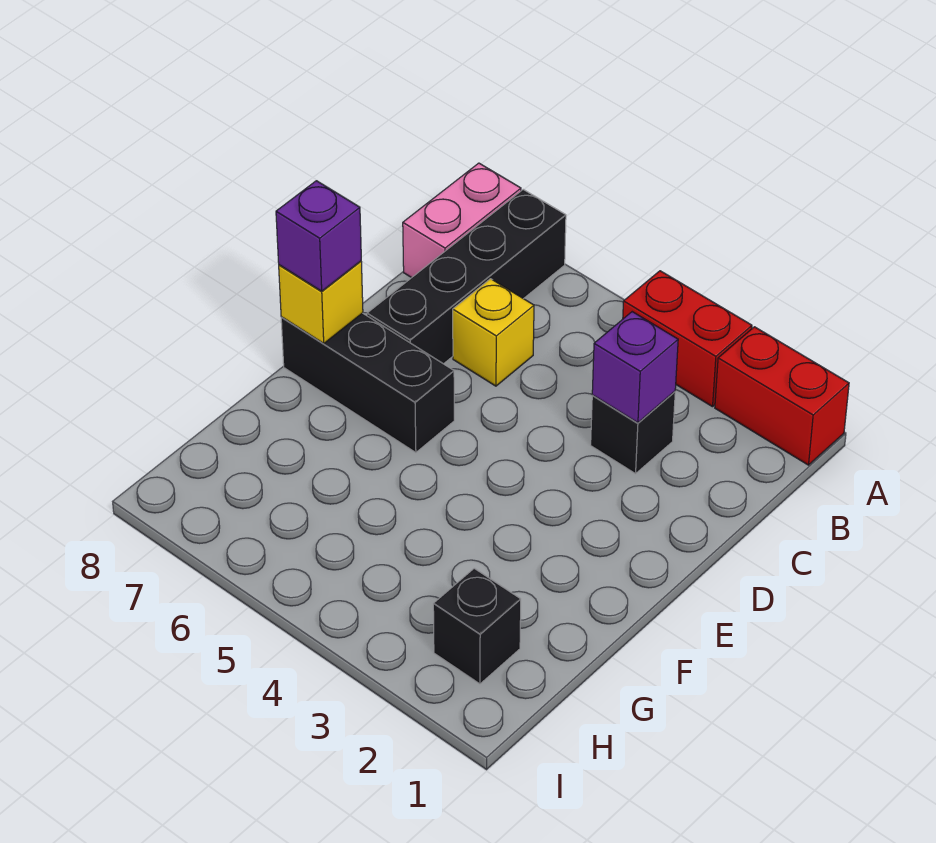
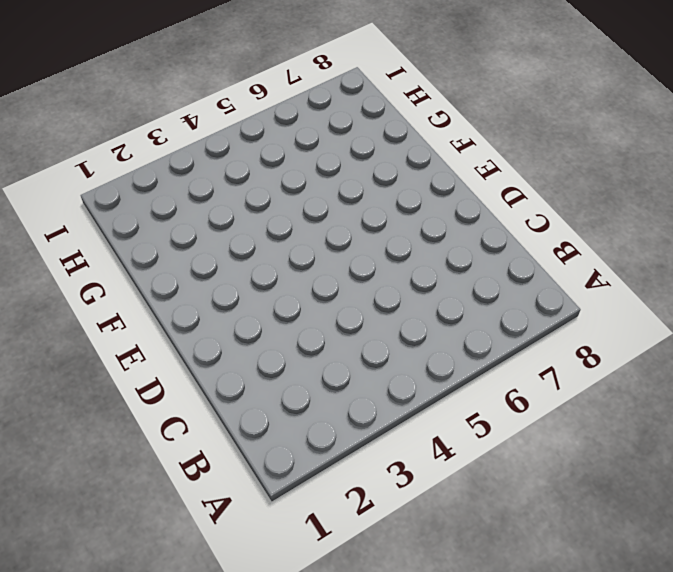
none -> red 1x2 brick [715,327,849,465]
none -> red 1x2 brick [623,271,752,407]

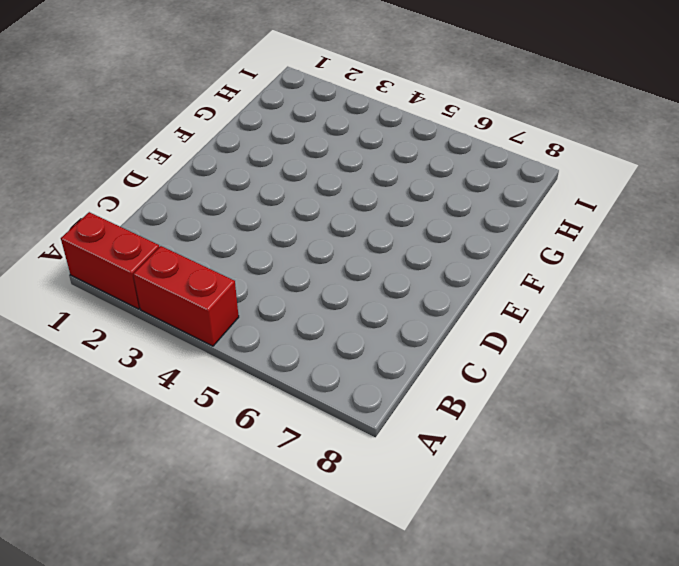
none -> black 1x4 brick [367,190,566,364]
none -> pink 1x2 brick [403,163,521,278]

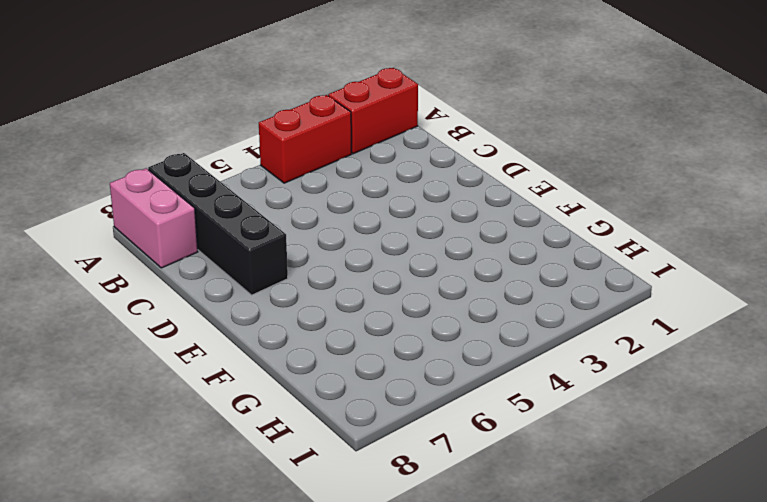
none -> black 1x1 brick [591,392,675,474]
none -> yellow 1x1 brick [453,279,534,386]

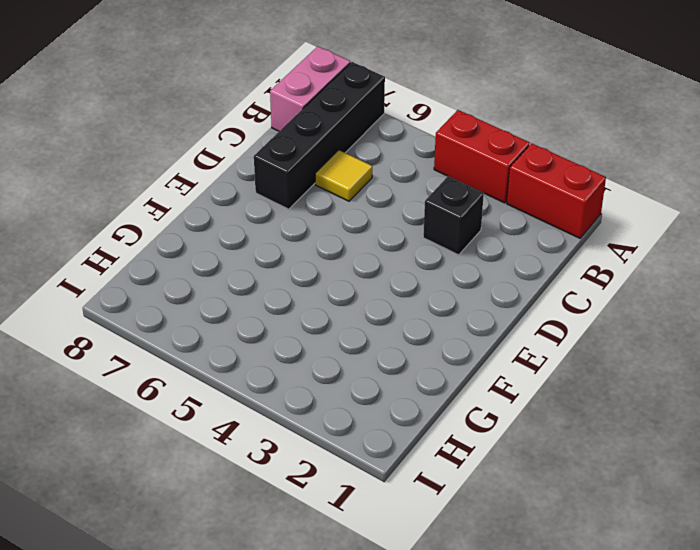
yellow 1x1 tile [315,150,372,201] -> yellow 1x1 brick [453,279,534,386]
none -> black 1x3 brick [281,313,454,453]
none -> black 1x1 brick [433,568,521,684]

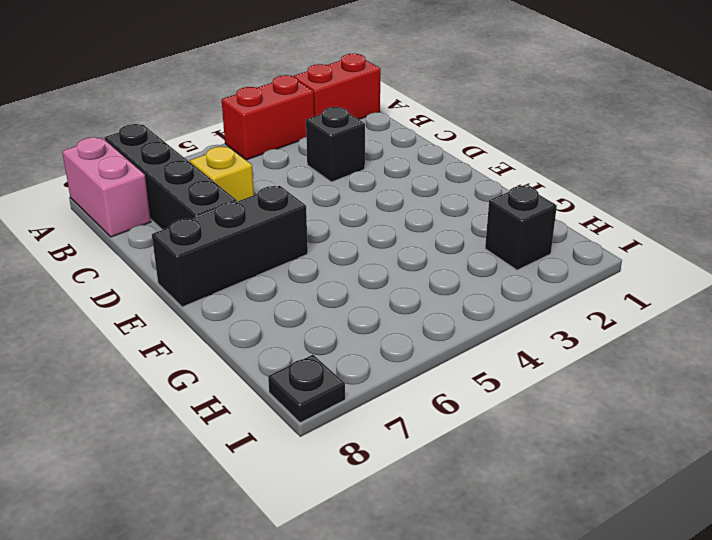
black 1x1 plate [268,355,345,423] -> none
none -> purple 1x1 brick [592,312,678,423]
none -> yellow 1x1 brick [279,261,363,343]

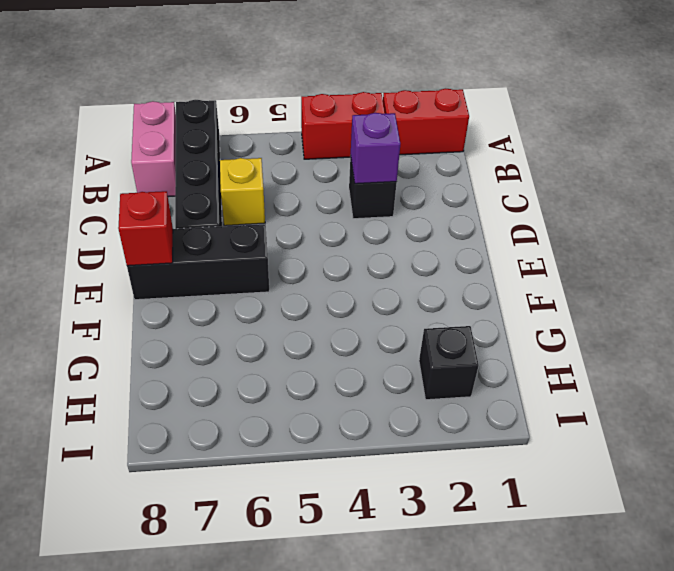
red 1x1 brick [118,191,173,266] -> yellow 1x1 brick [279,261,363,343]
none -> purple 1x1 brick [276,181,361,291]

